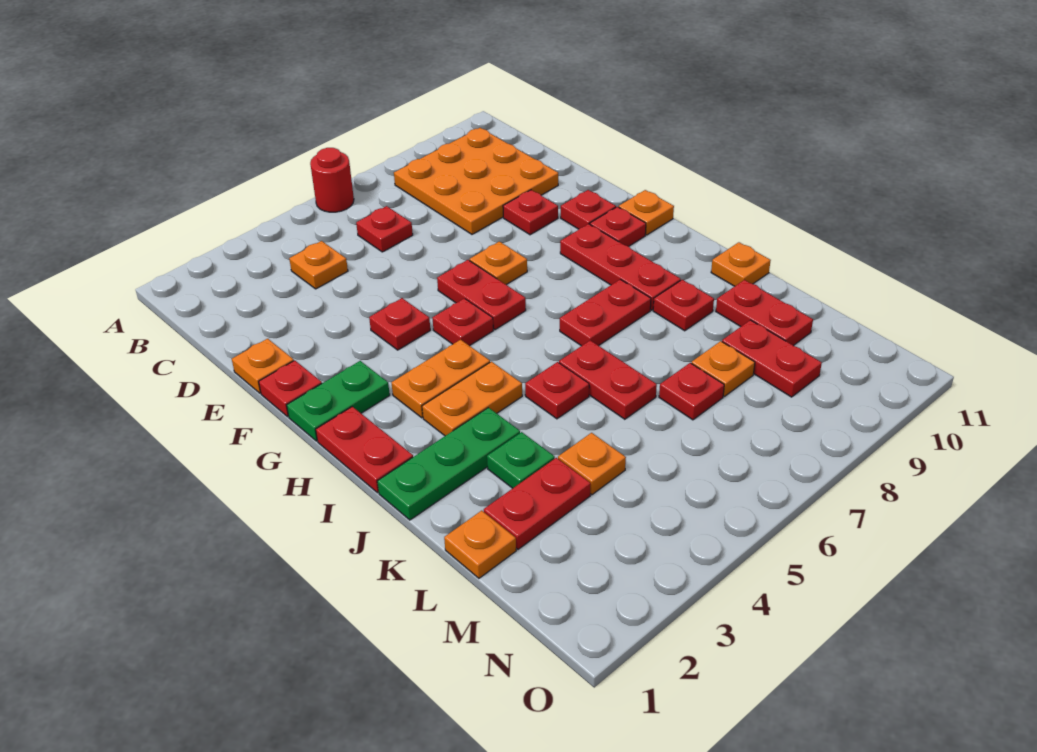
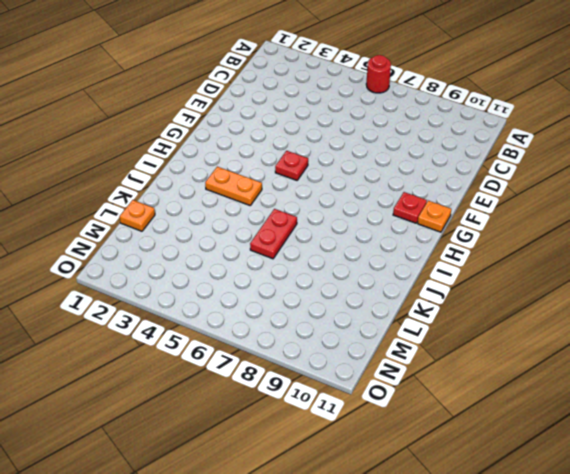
none -> orange 3x3 plate [394,128,558,234]
none -> orange 1x1 plate [289,241,348,289]
none -> red 1x1 plate [356,206,413,252]
none -> orange 1x1 plate [232,339,294,393]

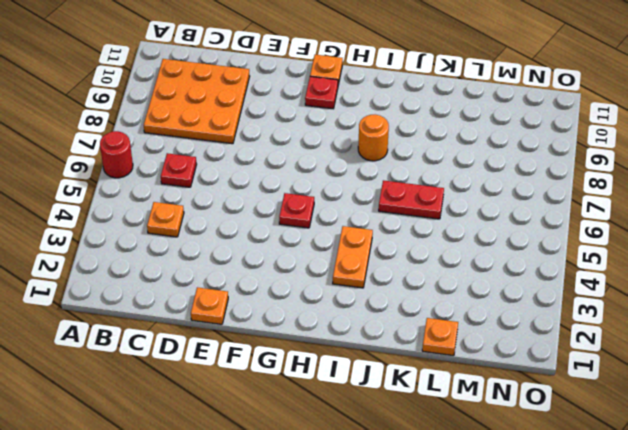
orange 1x1 round brick [358,114,389,161] -> red 1x2 plate [560,279,651,346]
none -> red 1x1 plate [503,190,558,235]
none -> red 1x1 plate [259,360,322,417]
none -> red 1x1 plate [369,298,430,350]
none -> red 1x2 plate [437,260,526,330]

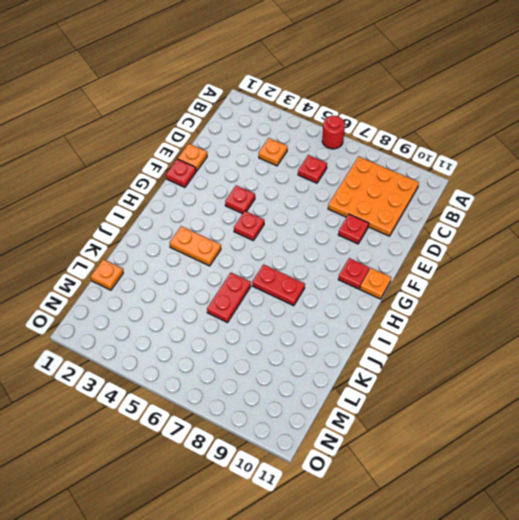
none -> red 1x2 plate [437,260,526,330]
none -> orange 1x1 plate [470,241,527,285]
none -> red 1x1 plate [561,190,616,229]
none -> green 1x2 plate [287,361,390,441]

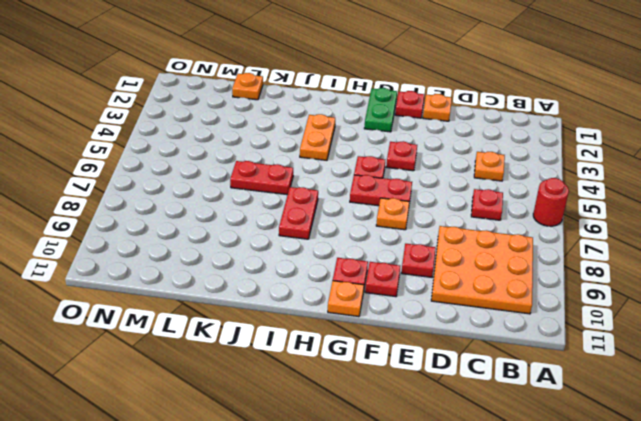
none -> red 1x3 plate [560,224,681,310]
none -> red 1x2 plate [316,407,413,493]
none -> orange 1x2 plate [392,340,490,418]
none -> green 1x3 plate [377,408,520,520]

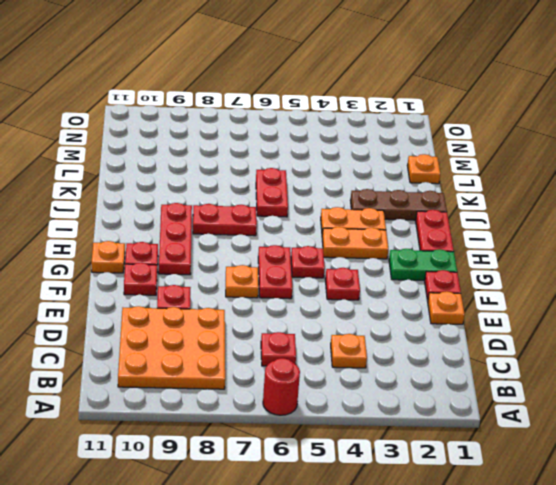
brown 1x3 plate [351,189,447,220] -> green 1x3 plate [377,408,520,520]
none -> red 1x1 plate [525,362,589,419]
none -> red 1x1 plate [653,280,714,331]
none -> orange 1x1 plate [711,242,771,286]
none -> green 1x1 plate [487,432,555,488]

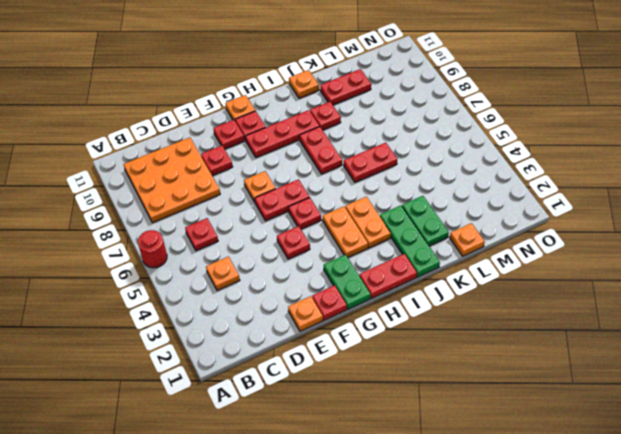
green 1x2 plate [402,196,449,246] -> green 1x1 plate [487,432,555,488]
none -> red 1x1 plate [525,362,589,419]
none -> red 1x2 plate [484,458,591,549]
none -> orange 1x1 plate [558,433,626,495]
none -> red 1x1 plate [659,363,724,420]

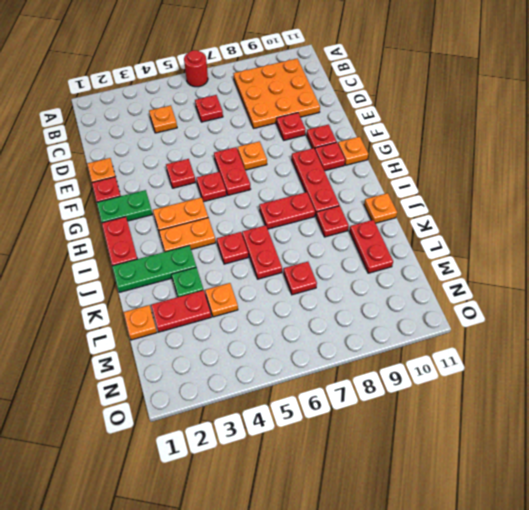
none -> orange 1x1 plate [691,341,755,396]
none -> red 1x2 plate [722,320,822,397]

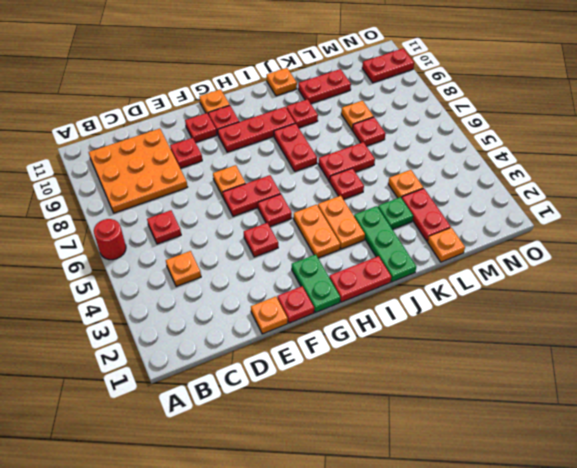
red 1x2 plate [362,48,414,83] -> red 1x2 plate moved to [722,320,822,397]

